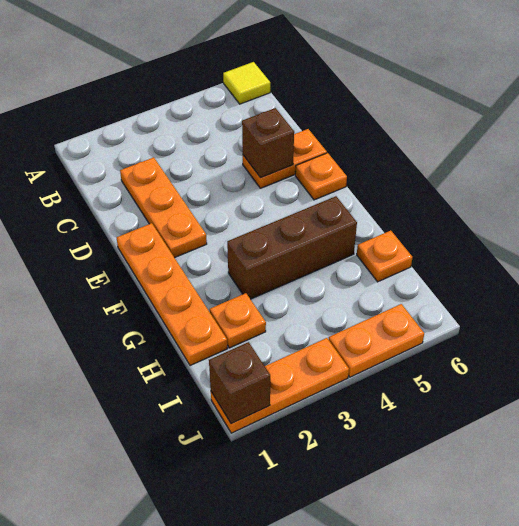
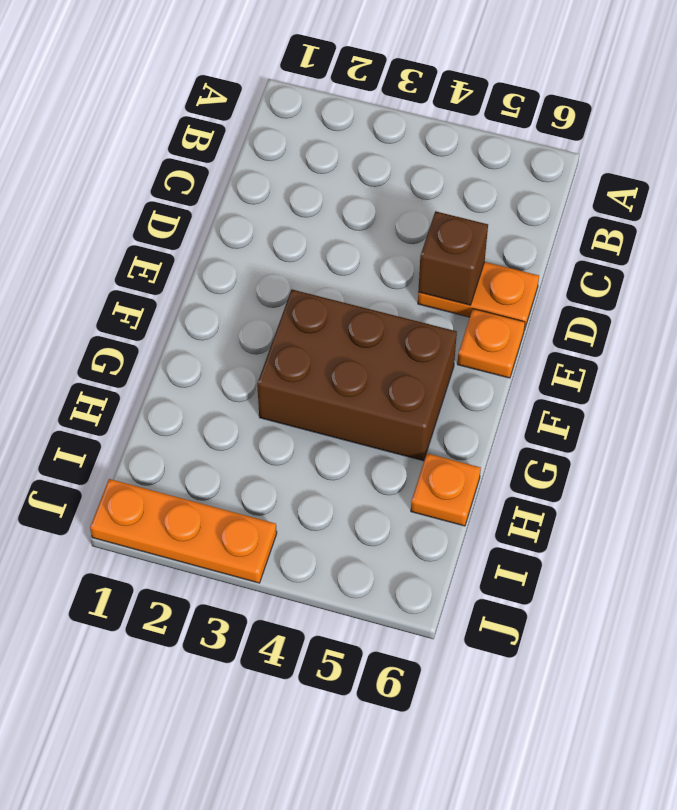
brown 2x3 brick [257,290,457,461] -> brown 1x3 brick [227,196,357,299]
none -> yellow 1x1 tile [223,62,270,104]
none -> orange 1x3 plate [120,157,207,258]
none -> orange 1x4 plate [117,223,227,366]

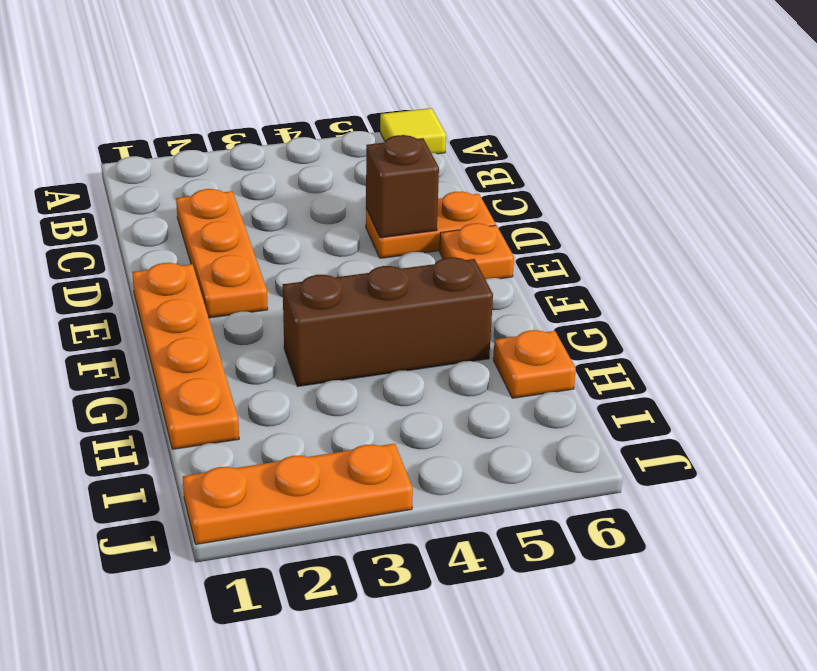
none -> orange 1x1 plate [210,293,266,348]
none -> orange 1x2 plate [329,304,424,377]
none -> brown 1x1 brick [209,342,270,424]

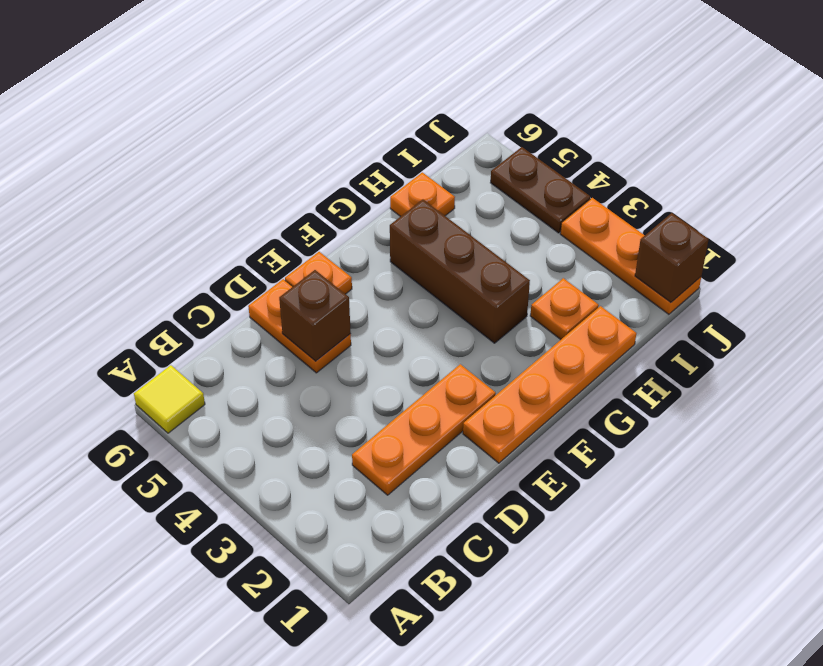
brown 1x2 plate [491,147,590,233] -> orange 1x2 plate [329,304,424,377]

